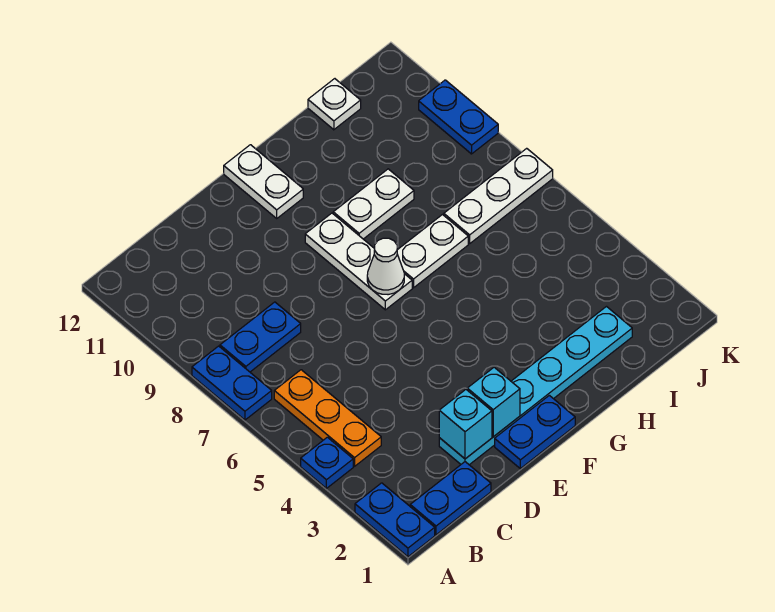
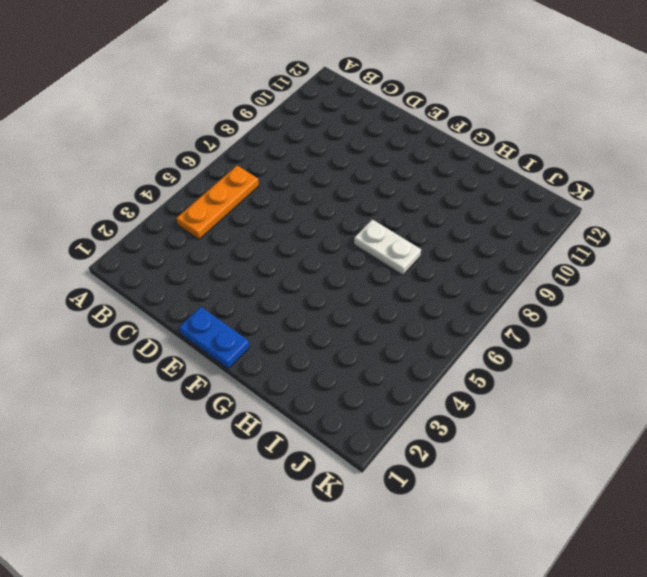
none -> blue 1x2 plate [355,483,435,557]
none -> blue 1x1 plate [301,437,353,488]
none -> blue 1x2 plate [192,346,272,420]

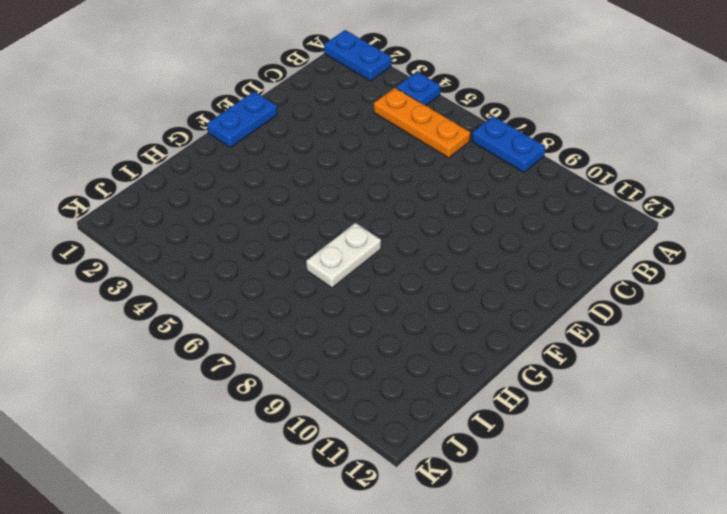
none -> blue 1x2 plate [410,462,491,535]
none -> blue 1x2 plate [220,302,301,372]
none -> cyan 1x6 plate [439,307,632,465]

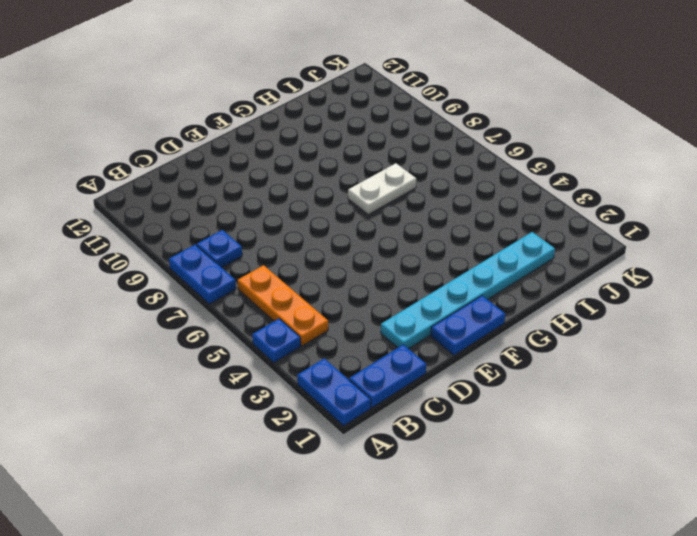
blue 1x1 plate [197,230,242,268] -> blue 1x2 plate [220,302,301,372]
none -> white 1x3 plate [305,213,412,310]
none -> white 1x2 plate [224,145,303,218]
none -> white 1x2 plate [333,169,414,239]

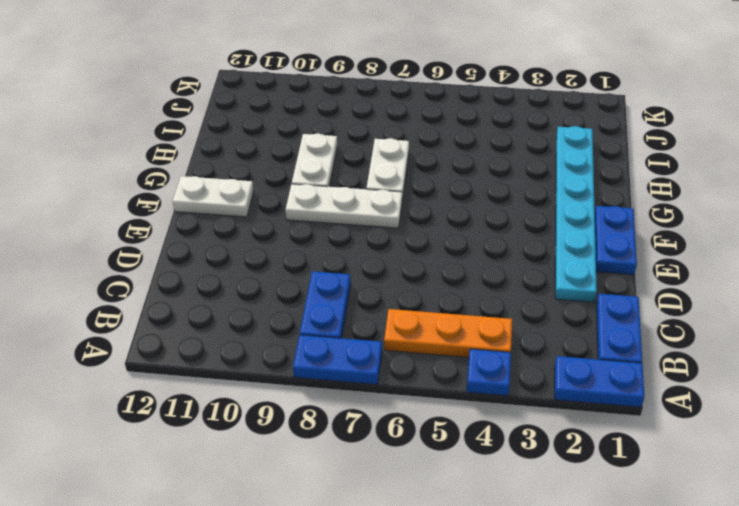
none -> white 1x3 plate [444,148,553,243]
none -> white 1x1 plate [308,79,361,130]
none -> blue 1x2 plate [419,80,498,154]

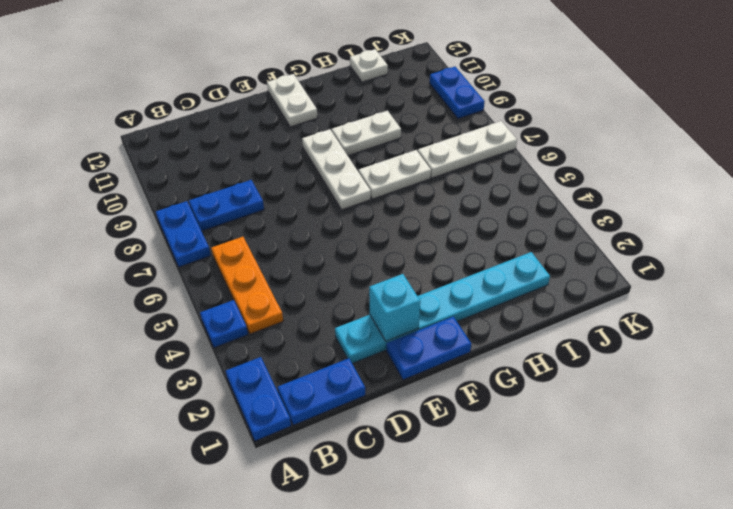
none -> cyan 1x1 brick [439,390,492,459]
none -> white 1x1 cone [367,238,404,295]

